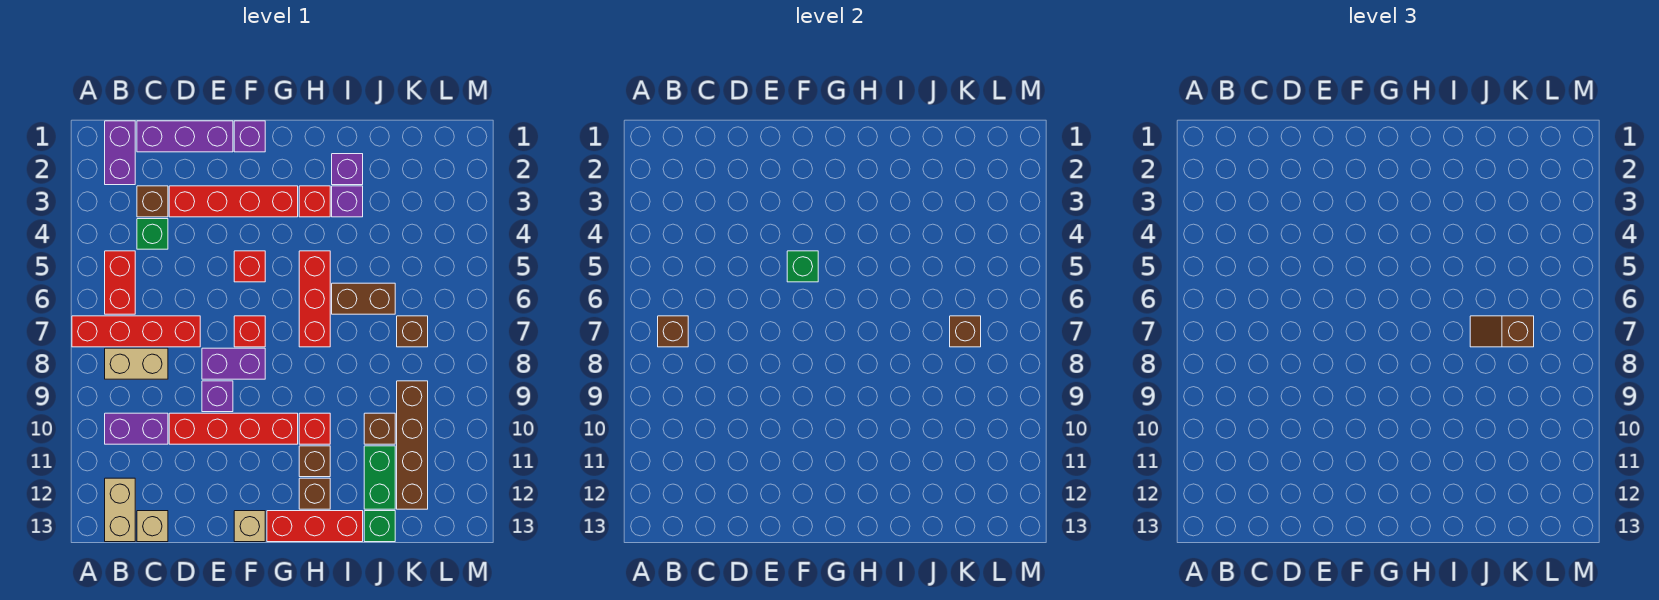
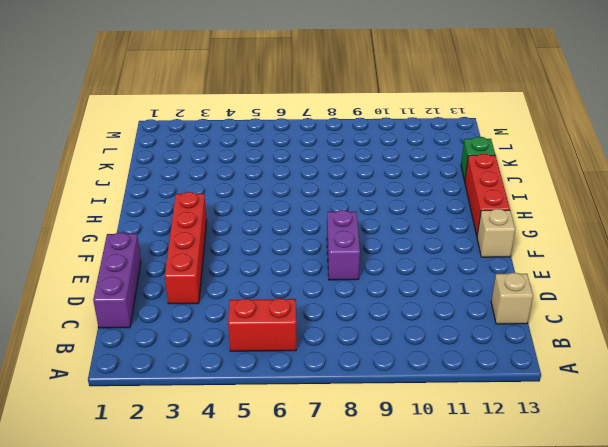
none -> red 1x4 brick [72,316,200,347]
none -> purple 1x2 brick [105,121,135,185]
none -> tan 1x2 brick [105,348,168,379]
none -> purple 1x2 brick [105,413,168,444]

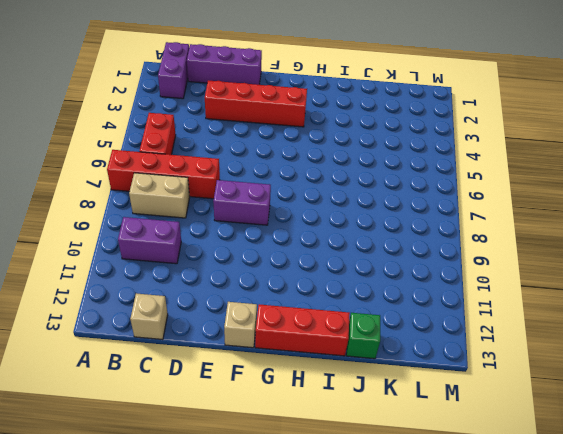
none -> tan 1x2 brick [105,478,135,542]
none -> brown 1x1 brick [137,186,168,217]
none -> green 1x1 brick [137,219,168,249]
none -> red 1x4 brick [169,413,298,444]

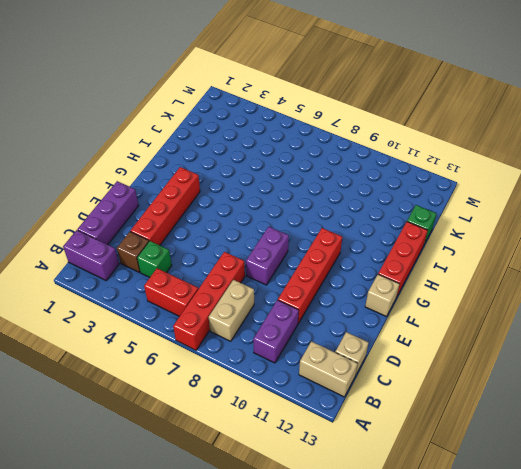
none -> purple 1x1 brick [202,381,233,412]
none -> purple 1x1 brick [234,121,265,152]
none -> red 1x1 brick [234,251,265,282]
none -> red 1x1 brick [234,316,265,347]

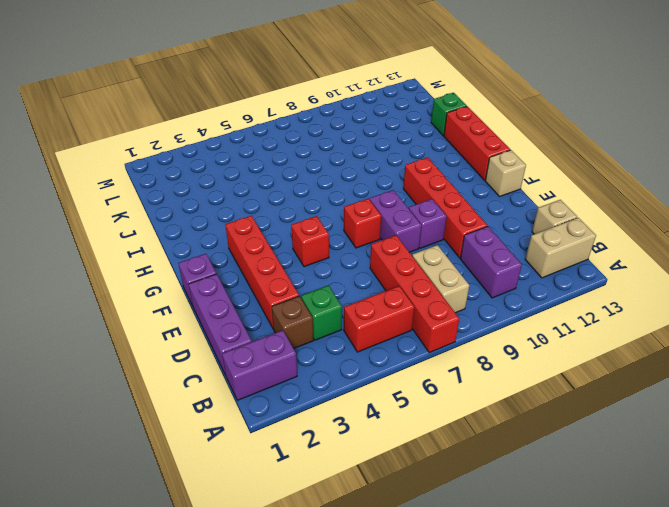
none -> red 1x1 brick [299,186,330,217]
none -> red 1x3 brick [299,251,330,347]
none -> red 1x1 brick [299,413,330,444]
none -> brown 1x1 brick [299,446,330,477]

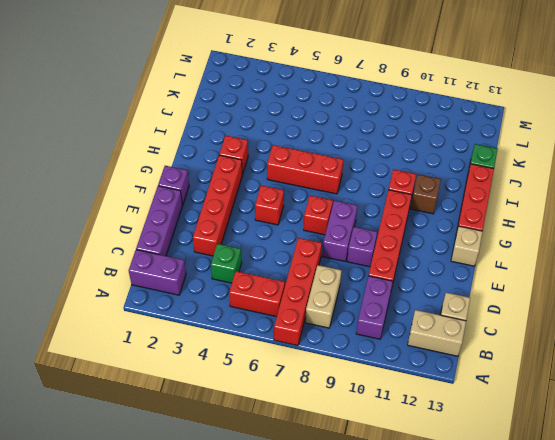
none -> brown 1x1 brick [137,186,168,217]
none -> brown 1x1 brick [299,478,330,509]
none -> purple 1x1 brick [332,154,363,185]
none -> purple 1x1 brick [332,186,363,217]

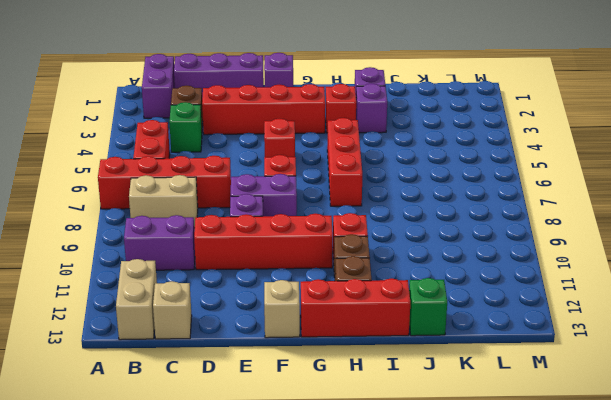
none -> brown 1x2 brick [332,283,395,314]
none -> brown 1x1 brick [364,413,395,444]
none -> green 1x2 brick [364,446,395,509]
none -> brown 1x1 brick [397,316,428,347]

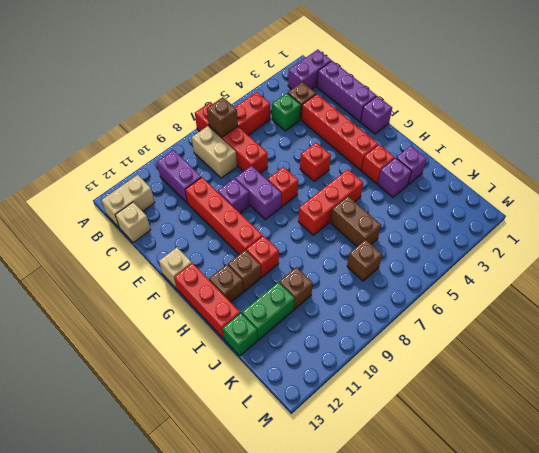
none -> brown 1x4 brick [397,381,428,509]
none -> green 1x1 brick [787,251,818,282]
none -> brown 1x1 brick [950,316,981,347]
none -> brown 1x2 slope [1470,316,1534,347]

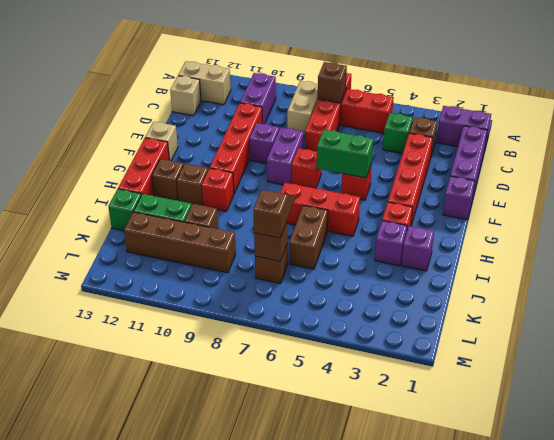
green 1x2 brick [317,130,373,178] -> green 1x1 brick [787,251,818,282]

